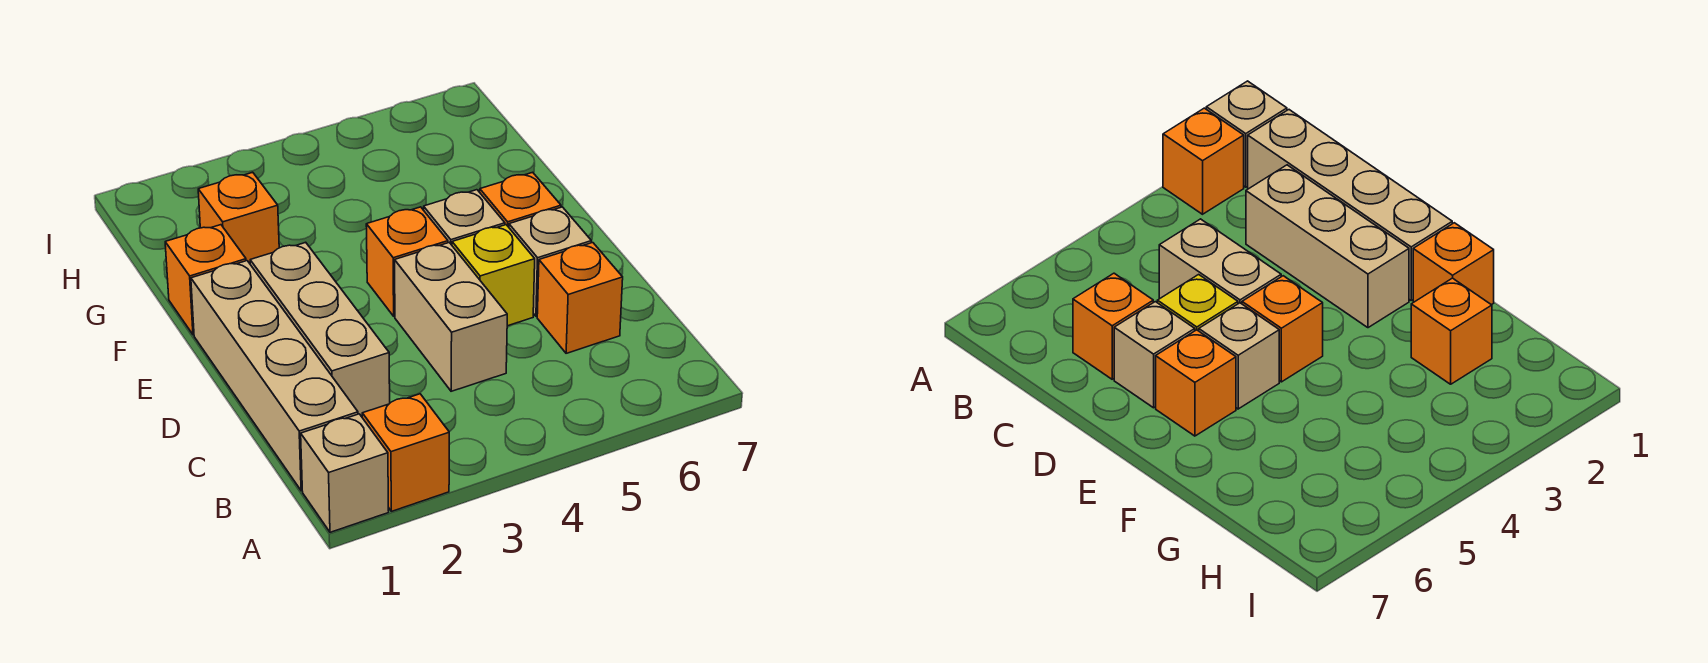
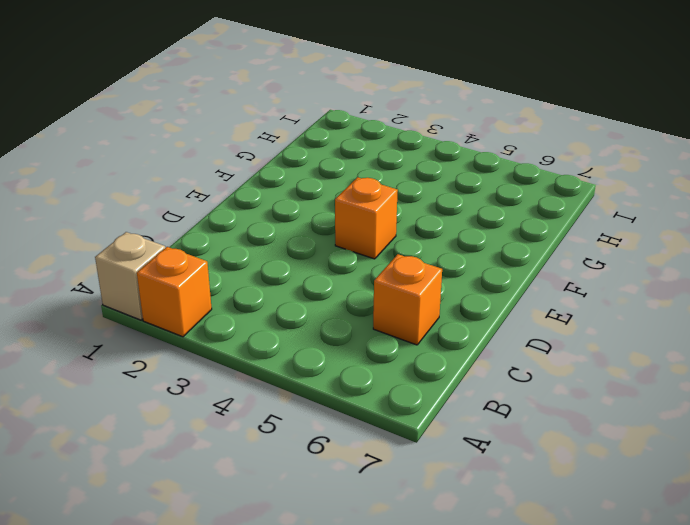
none -> tan 1x4 brick [191,261,358,491]
none -> tan 1x3 brick [250,242,390,417]
none -> tan 1x2 brick [395,243,507,391]

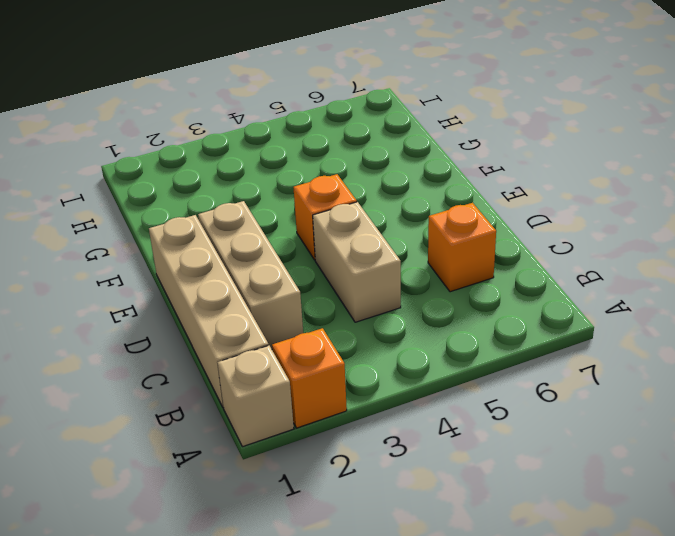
none -> yellow 1x1 brick [452,225,535,326]
none -> tan 1x1 brick [509,207,591,316]
none -> tan 1x1 brick [424,190,505,245]

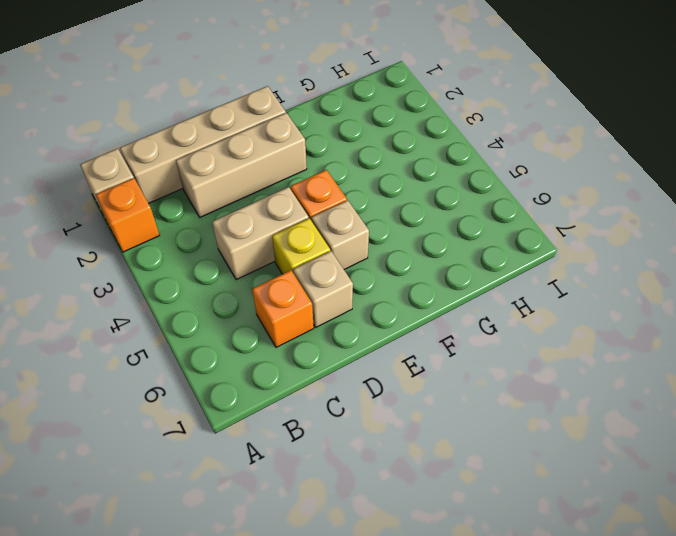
none -> orange 1x1 brick [480,172,561,227]
none -> orange 1x1 brick [165,225,246,335]
none -> orange 1x1 brick [198,172,279,263]

